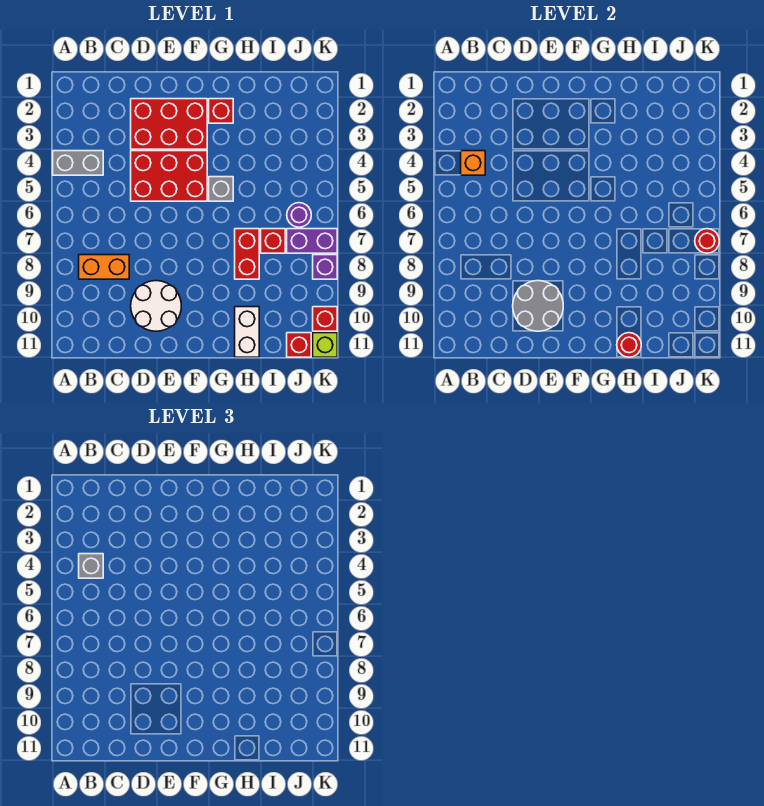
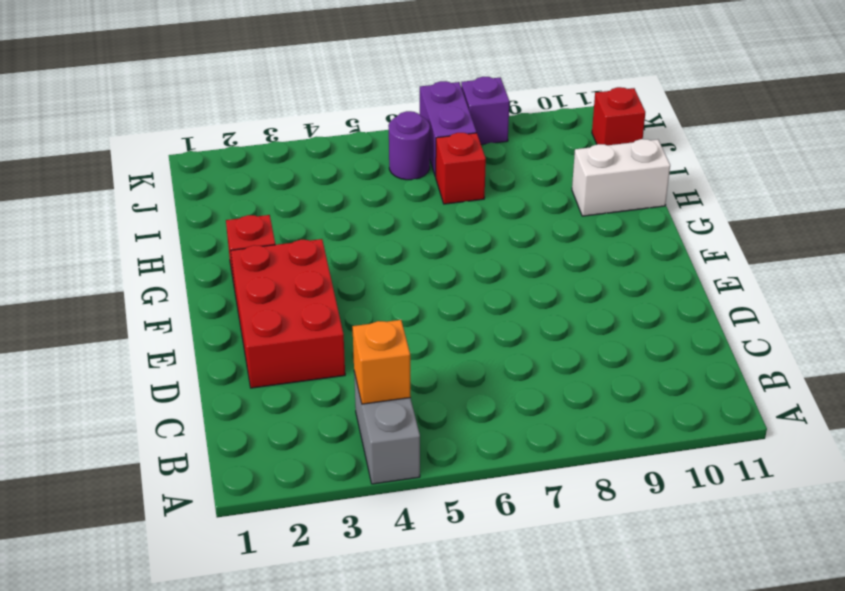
none -> orange 1x2 brick [79,255,129,279]
none -> red 2x3 brick [131,151,207,201]
none -> white 2x2 round brick [131,281,181,331]

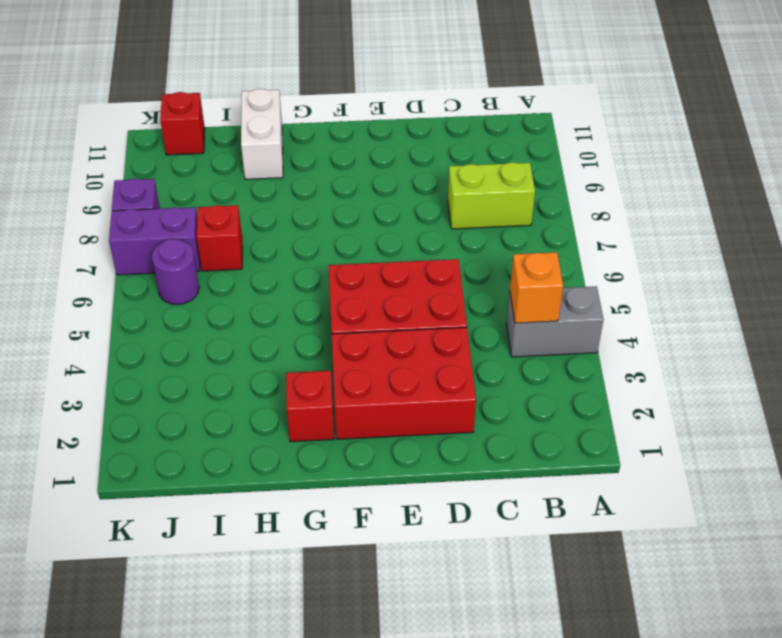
lime 1x2 brick [448,162,535,229] -> orange 1x2 brick [79,255,129,279]
none -> white 2x2 round brick [131,281,181,331]
none -> grey 1x1 brick [209,177,233,201]
none -> red 1x2 brick [235,229,259,279]

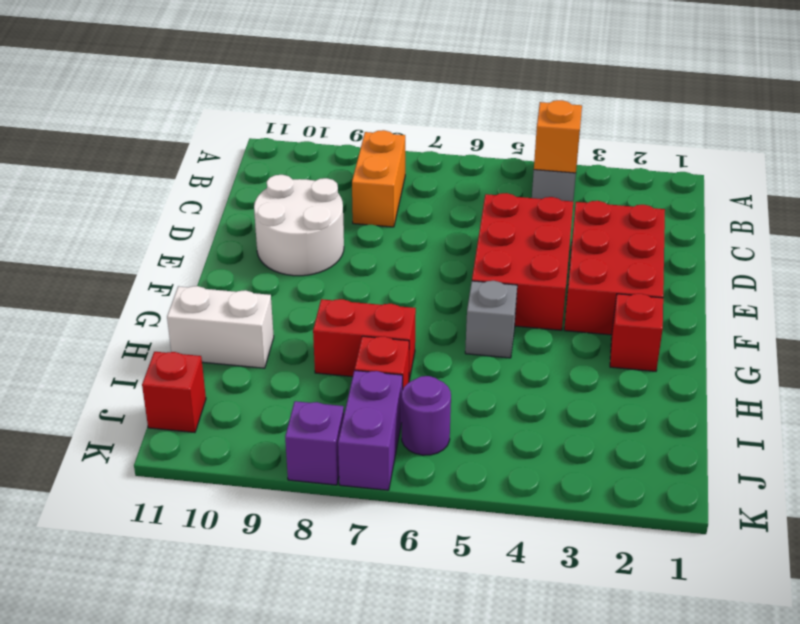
none -> red 1x1 brick [313,307,337,331]
none -> lime 1x1 brick [313,333,337,357]
none -> grey 2x2 round brick [513,281,563,331]

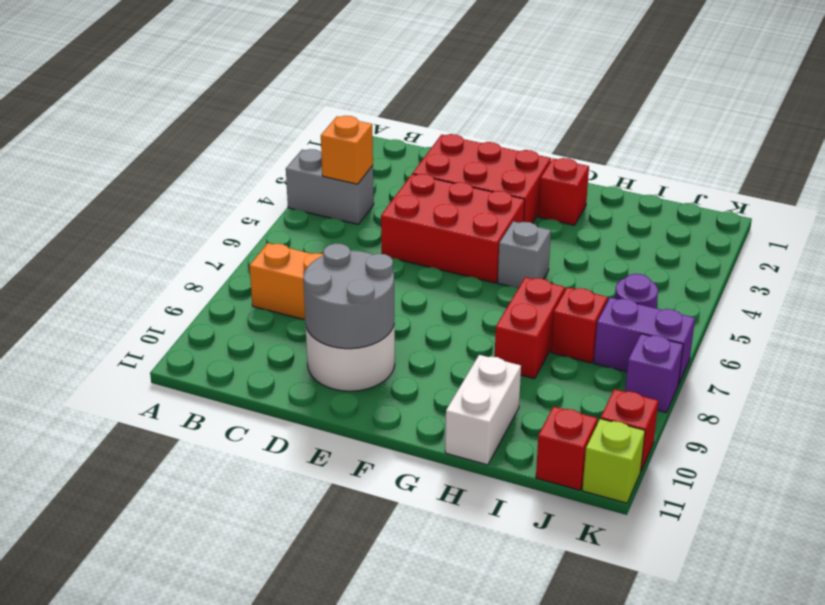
none -> red 1x1 round brick [617,333,641,357]
none -> red 1x1 round brick [695,229,719,253]
none -> grey 1x1 brick [79,554,103,578]

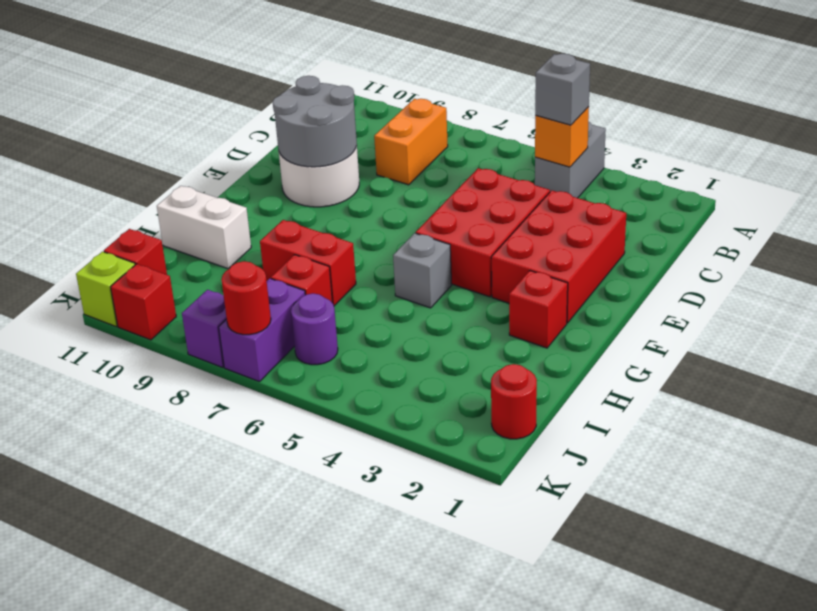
red 1x1 round brick [491,364,537,439] -> red 1x1 round brick moved to [617,333,641,357]

